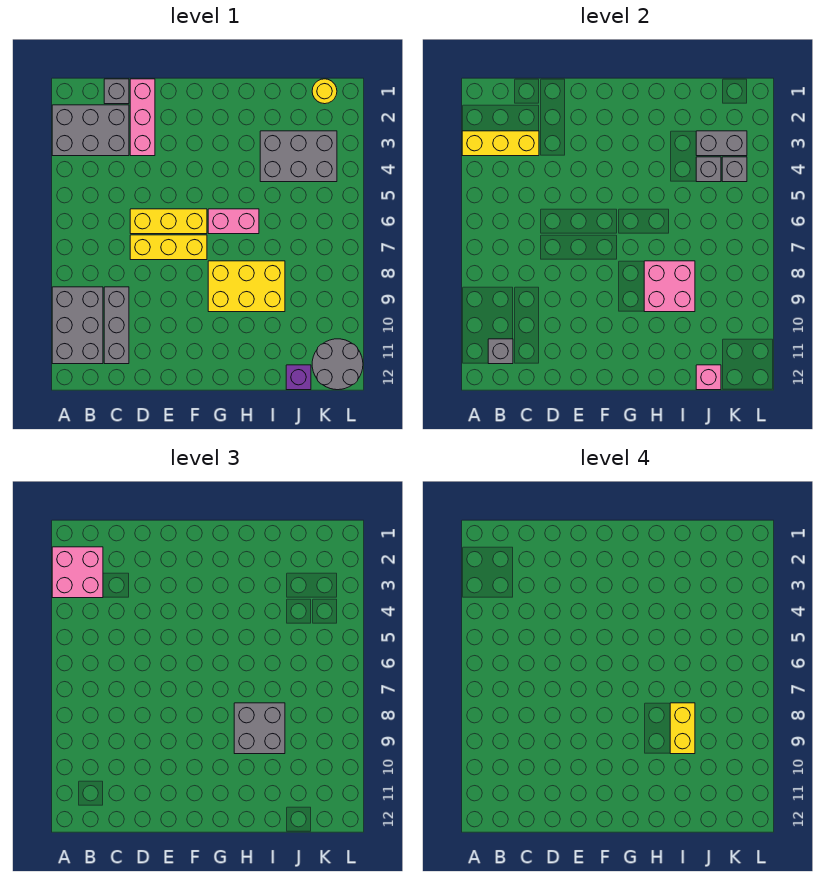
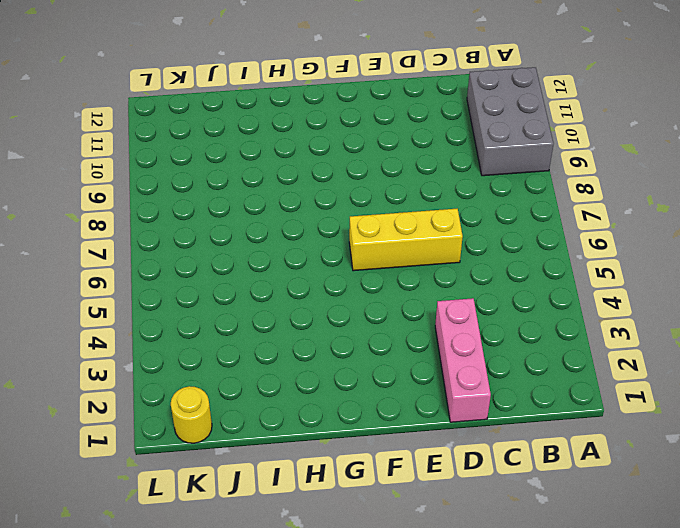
none -> grey 2x3 brick [52,105,129,156]
none -> grey 1x1 brick [104,79,129,104]
none -> grey 1x3 brick [104,287,129,364]

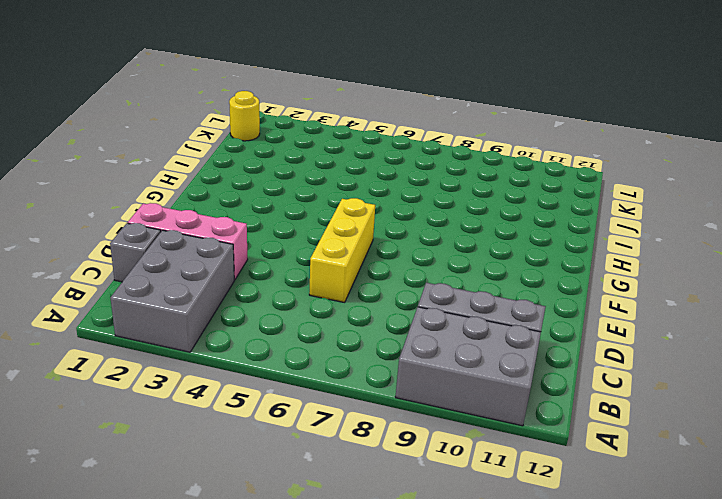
none -> yellow 1x3 brick [130,235,207,260]
none -> pink 1x2 brick [208,209,259,234]
none -> yellow 2x3 brick [208,261,285,312]

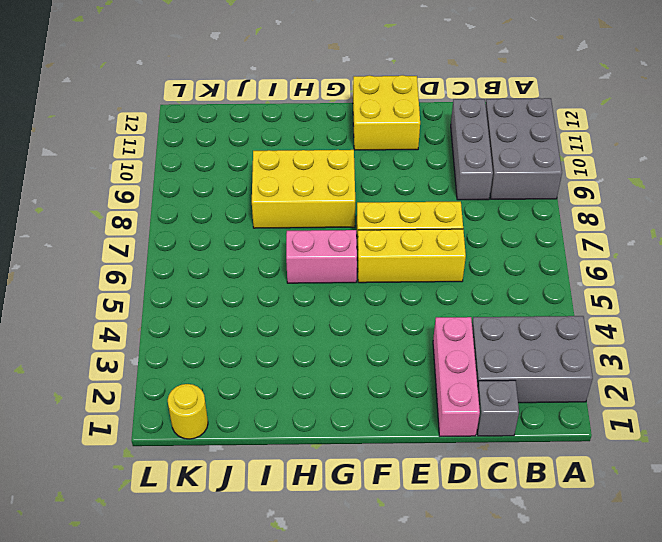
yellow 2x2 brick [353,75,420,150] -> none
none -> grey 2x3 brick [260,131,337,182]
none -> purple 1x1 brick [286,365,311,390]
none -> grey 2x2 round brick [312,339,363,390]

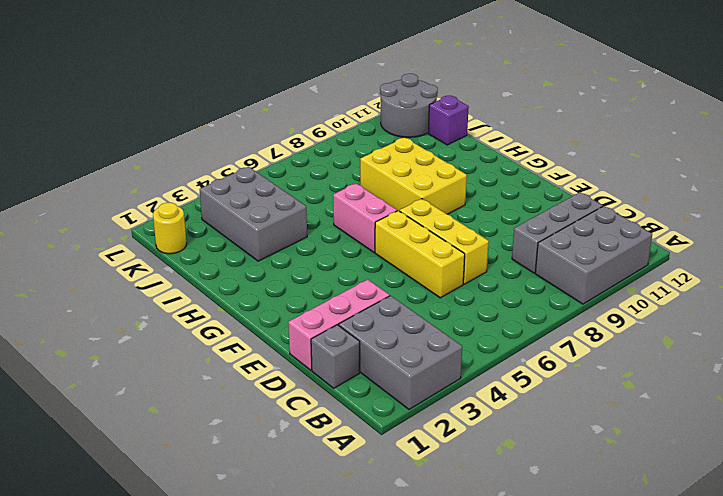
none -> yellow 1x3 brick [462,131,539,156]
none -> grey 1x1 brick [488,339,513,364]
none -> pink 2x2 brick [644,261,695,312]

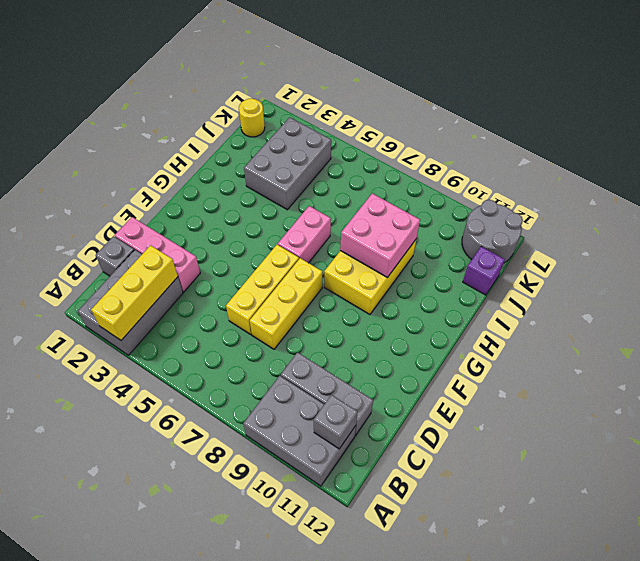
none -> grey 1x2 brick [696,131,747,156]
none -> grey 1x1 brick [696,157,721,182]
none -> pink 1x1 brick [696,365,721,390]

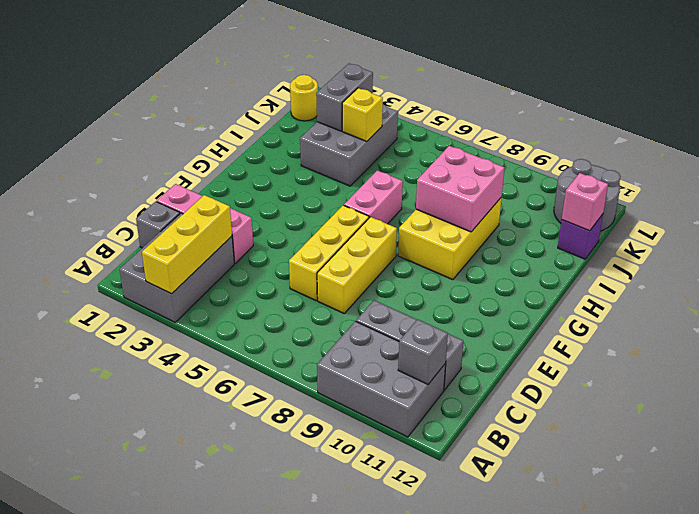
yellow 1x1 brick [342,88,383,141] -> grey 1x1 brick [696,157,721,182]
none -> grey 1x1 brick [722,157,747,182]
none -> pink 2x2 brick [52,547,103,598]
none -> grey 2x2 brick [234,703,285,754]

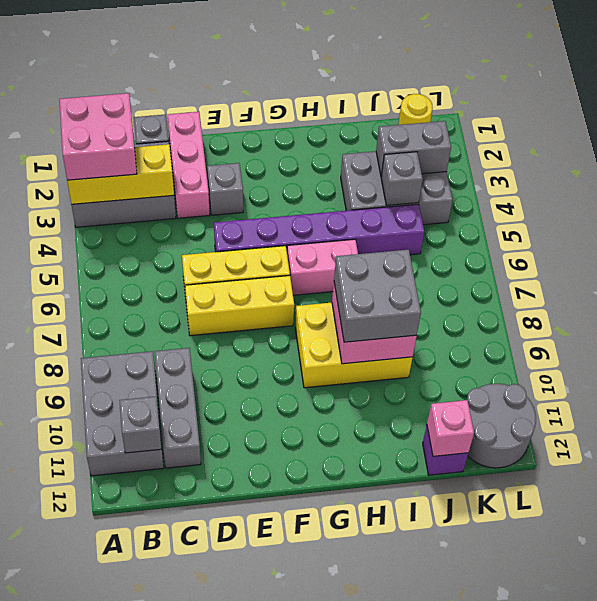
grey 1x1 brick [207,163,243,215] -> grey 1x1 brick moved to [722,157,747,182]
purple 1x6 brick [214,204,424,255] -> none
none -> yellow 1x2 brick [670,703,695,754]

